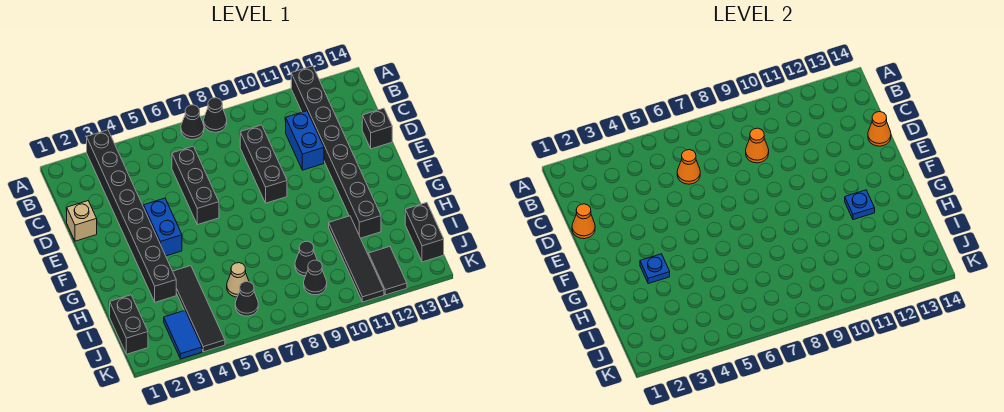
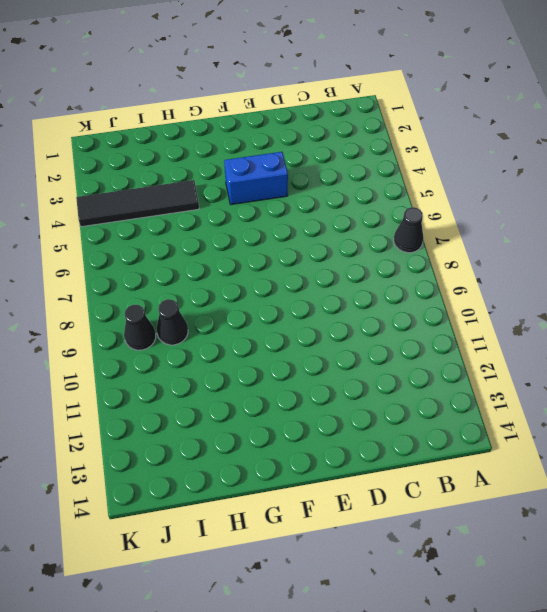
none -> black 1x8 brick [87,130,176,302]
none -> black 1x1 cone [204,98,227,132]
none -> black 1x8 brick [291,66,381,238]

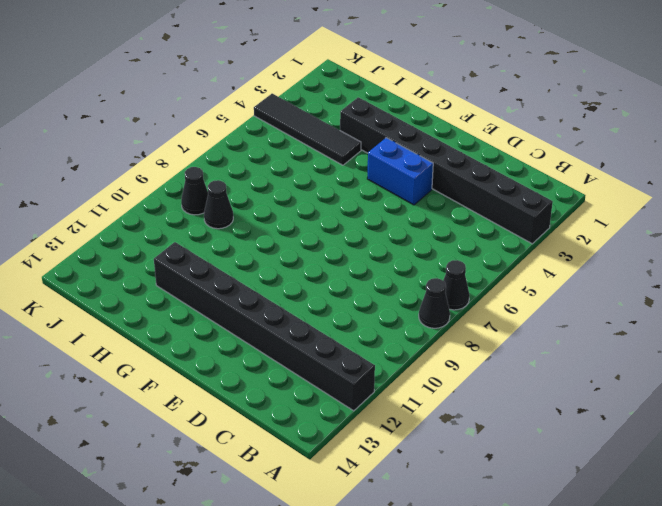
none -> black 1x3 brick [172,146,219,225]
none -> black 1x3 brick [240,125,287,203]
none -> blue 1x2 brick [286,111,324,170]

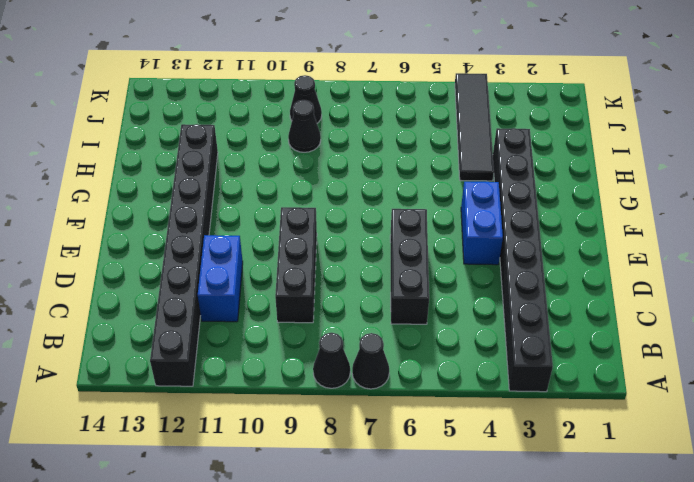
none -> tan 1x1 brick [67,201,97,241]
none -> black 1x1 brick [362,108,392,149]
none -> black 1x4 tile [329,216,384,302]

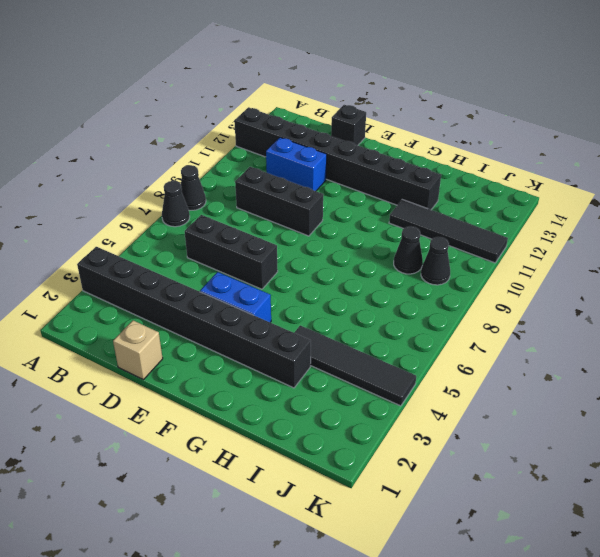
none -> black 1x2 brick [110,295,148,354]
none -> tan 1x1 cone [227,263,249,297]
none -> black 1x2 brick [405,203,444,262]

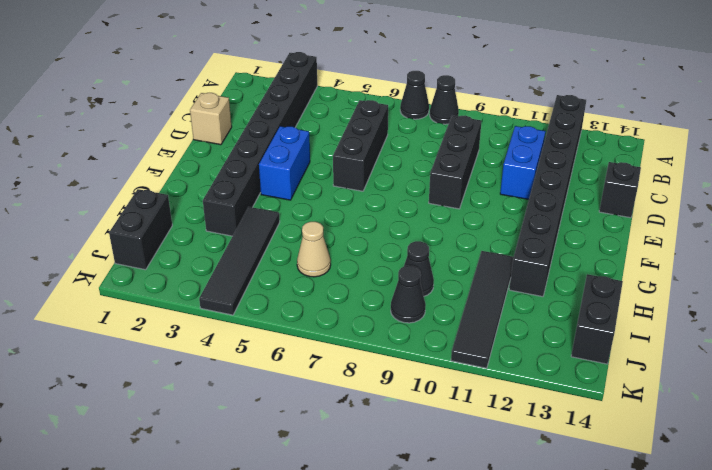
none -> blue 1x2 tile [164,310,202,359]
none -> black 1x1 cone [235,282,258,316]
none -> black 1x2 tile [368,247,407,295]

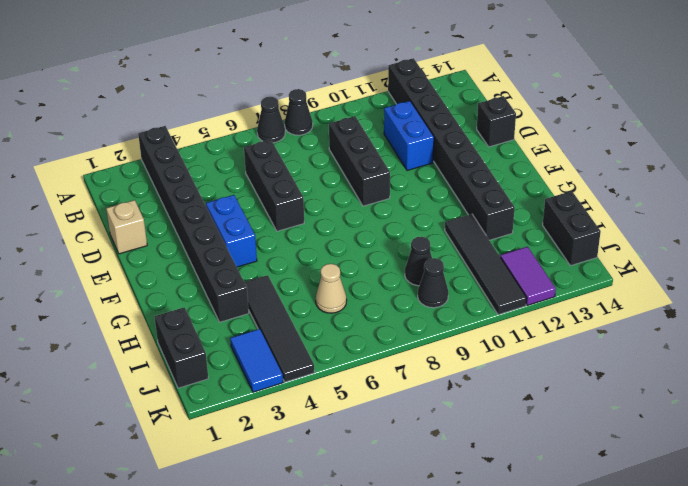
purple 1x2 tile [500,247,556,305] -> black 1x2 tile [368,247,407,295]
none -> black 1x1 cone [235,282,258,316]
none -> orange 1x1 cone [677,150,700,184]
none -> orange 1x1 cone [746,128,769,163]

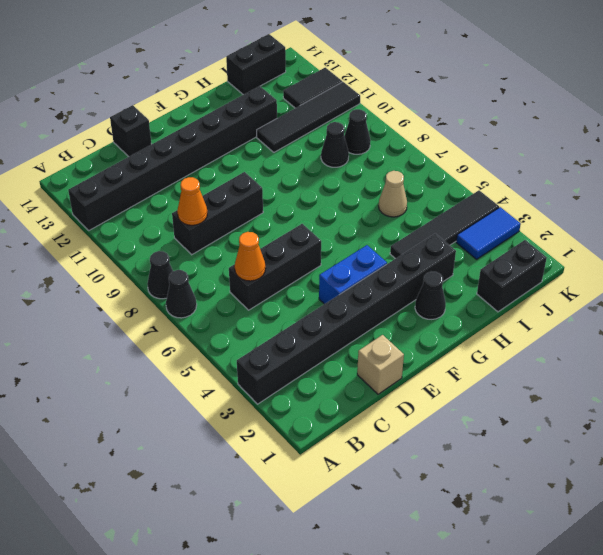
black 1x1 cone [415,272,446,319] -> black 1x1 cone moved to [235,282,258,316]
none -> blue 1x2 brick [286,111,324,170]
none -> orange 1x1 cone [572,204,595,239]
none -> orange 1x1 cone [868,112,891,146]

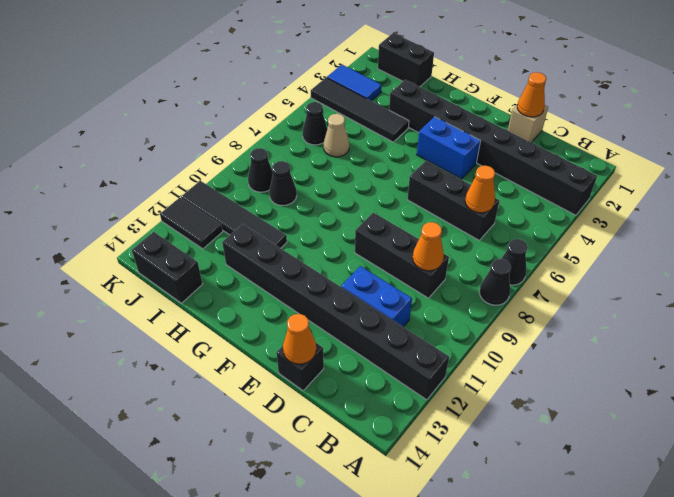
none -> blue 1x1 plate [640,254,670,284]
none -> blue 1x1 plate [845,190,875,220]

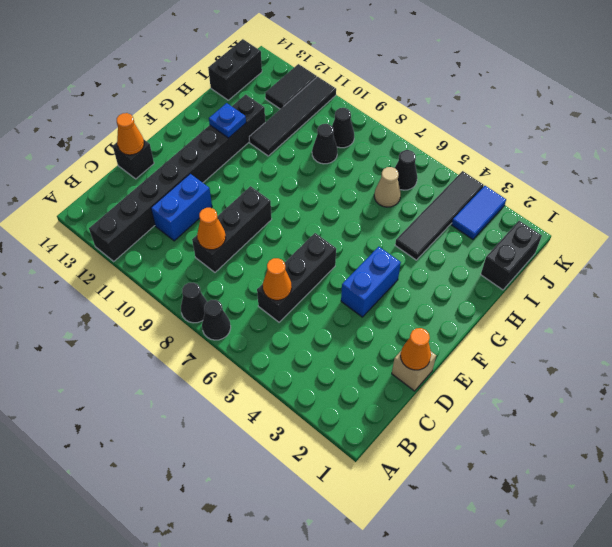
none -> black 1x8 brick [87,130,176,302]
none -> blue 1x1 plate [640,254,670,284]

